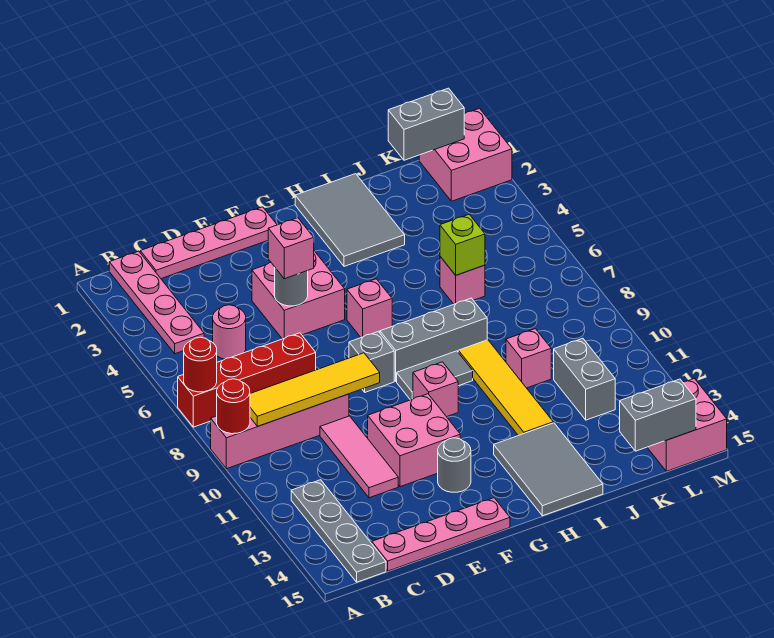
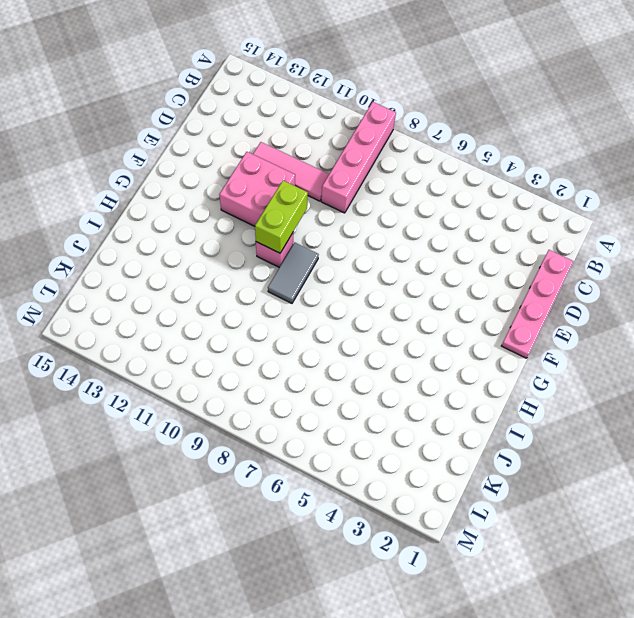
lime 1x2 brick [255,181,308,253] -> none
none -> red 1x4 brick [178,333,316,427]
none -> pink 1x4 plate [109,251,204,354]
none -> grey 1x4 plate [291,480,386,582]
none -> pink 1x1 round brick [213,305,246,359]

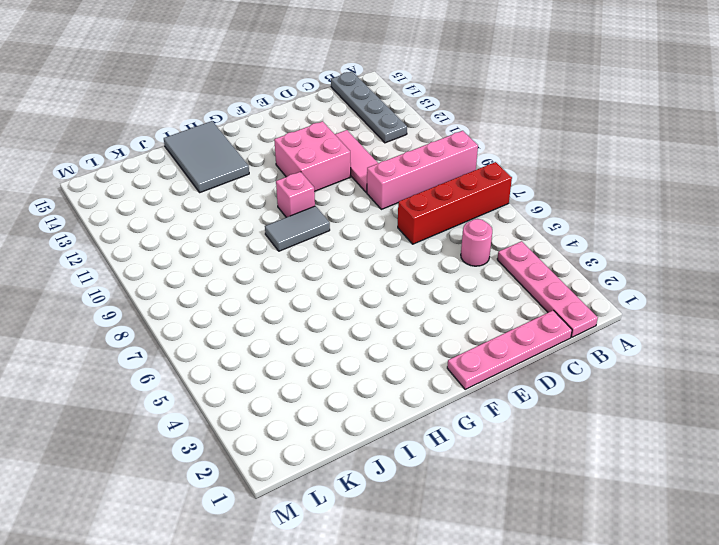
none -> pink 1x4 plate [372,498,510,571]
none -> pink 2x2 brick [252,251,345,339]
none -> grey 1x1 brick [349,331,394,392]
none -> grey 1x1 round brick [438,438,471,492]

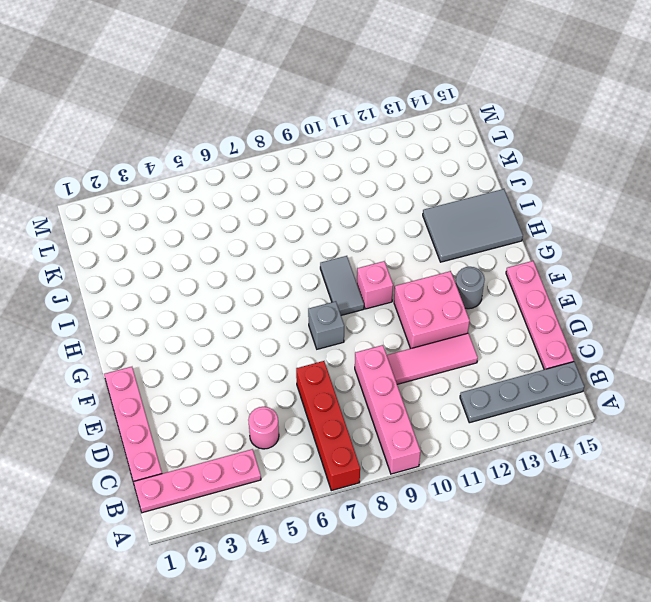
none -> pink 2x2 brick [252,251,345,339]
none -> pink 1x1 brick [347,279,392,337]
none -> grey 1x3 brick [380,298,487,381]
none -> grey 2x3 tile [295,174,405,266]

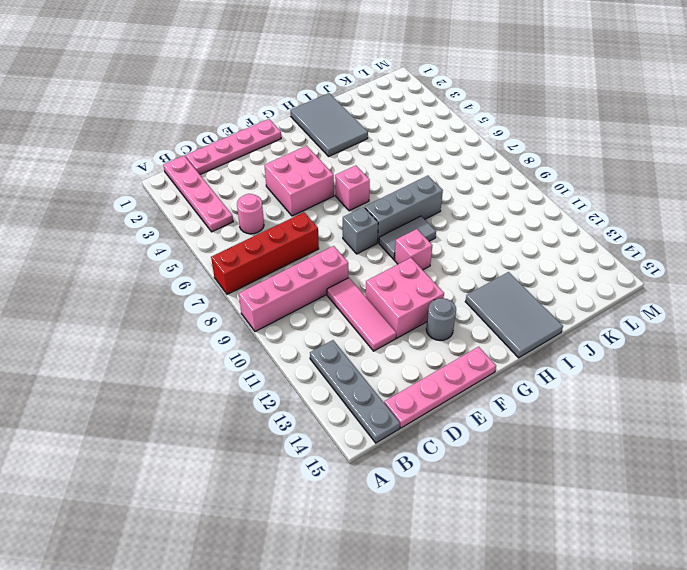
none -> yellow 1x4 tile [458,340,553,436]
none -> pink 1x1 brick [440,257,485,304]
none -> pink 1x1 brick [506,329,551,388]
none -> grey 1x2 brick [554,338,615,420]

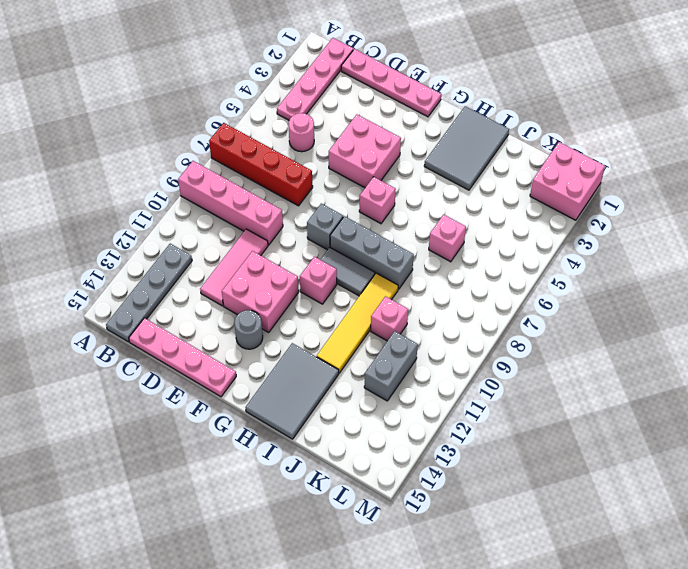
none -> pink 2x2 brick [647,379,727,471]
none -> red 1x1 round brick [184,337,217,392]
none -> red 1x1 round brick [217,379,250,434]
none -> yellow 1x4 tile [250,353,380,426]

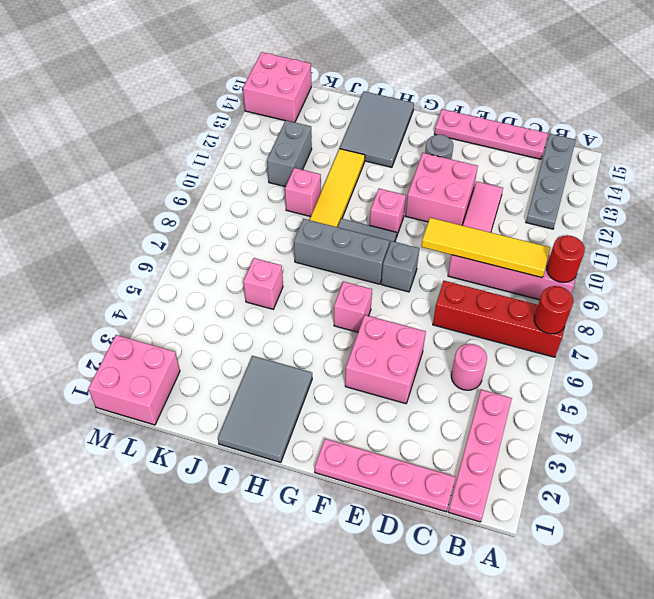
none -> grey 1x1 round brick [275,268,308,306]
none -> lime 1x1 brick [440,214,485,275]
none -> grey 1x2 brick [388,88,464,160]
none -> grey 1x2 brick [620,379,696,451]

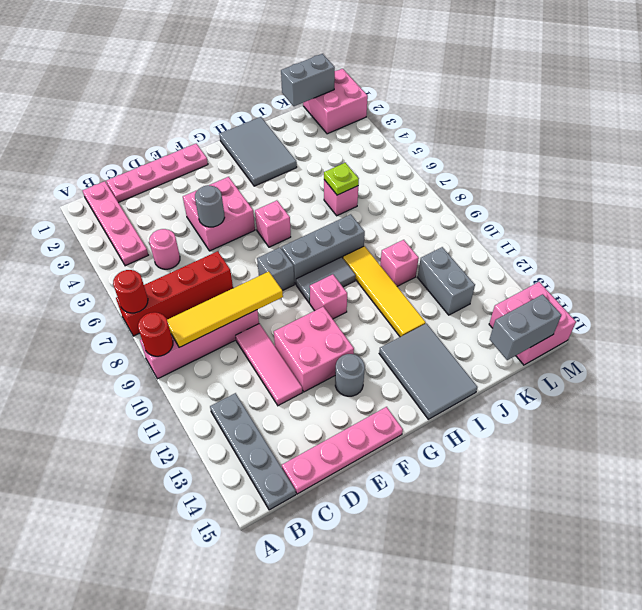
lime 1x1 plate [324,163,359,195] -> lime 1x1 brick [440,214,485,275]
none -> pink 1x1 brick [268,218,314,279]

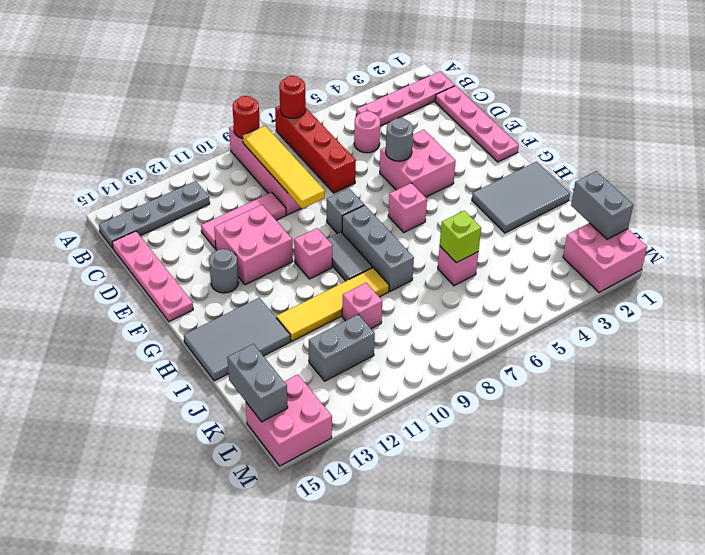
none -> pink 1x1 brick [268,218,314,279]

